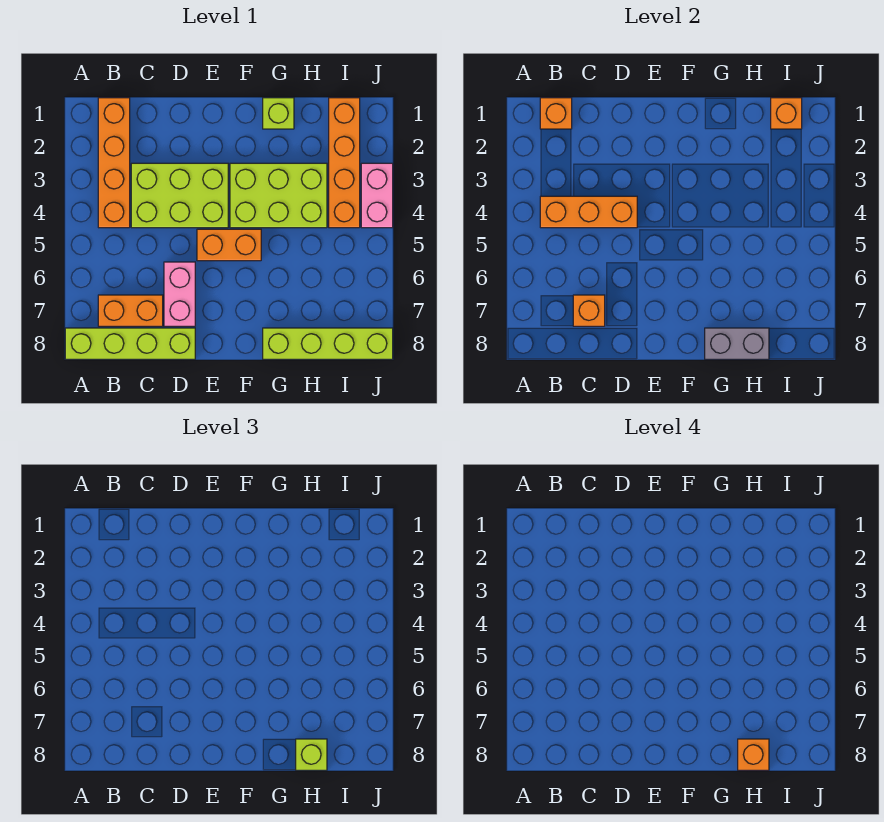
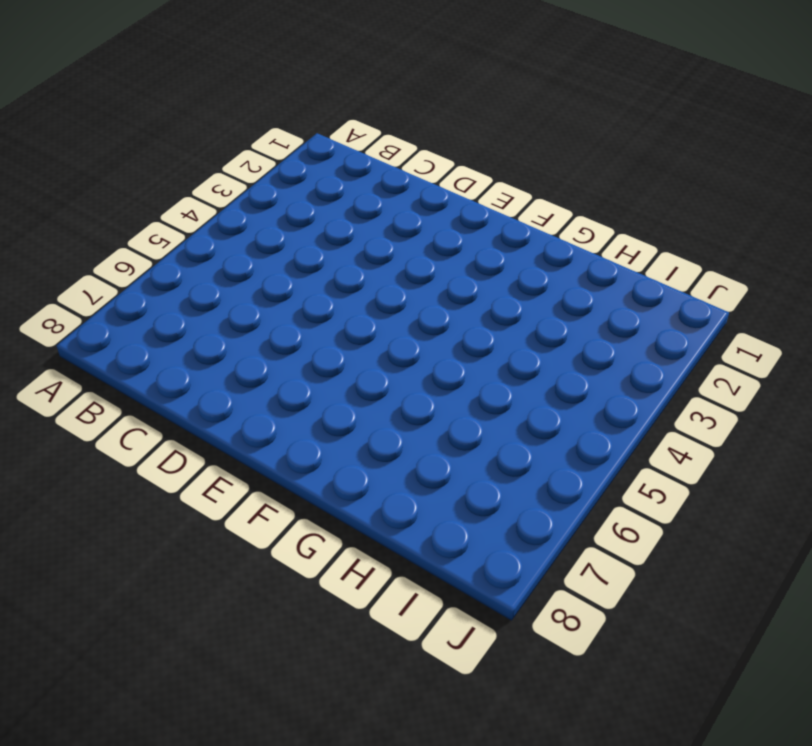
none -> lime 1x4 brick [65,328,195,359]
none -> orange 1x4 brick [98,98,130,228]
none -> orange 1x2 brick [98,295,163,326]

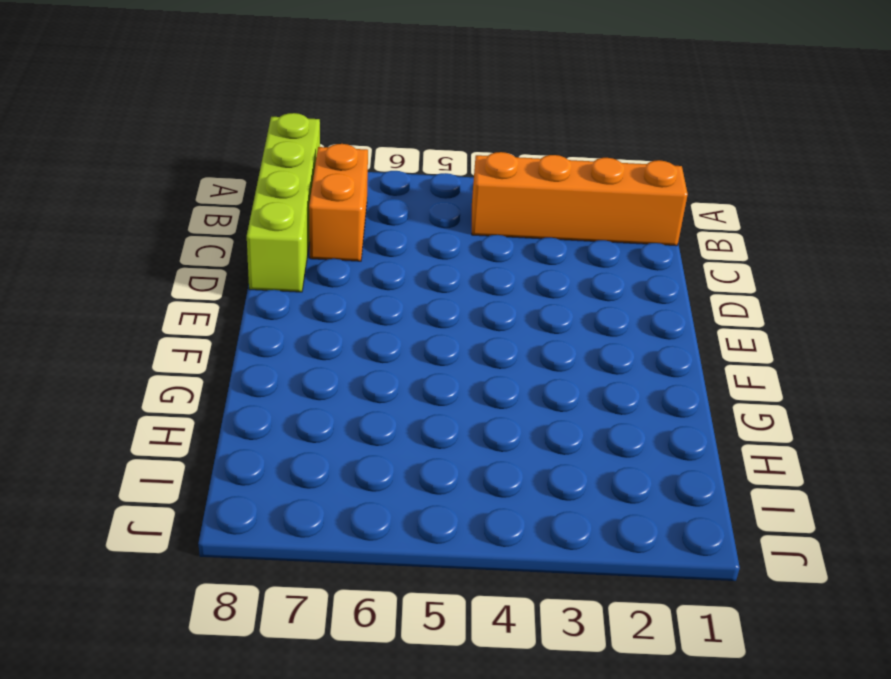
none -> lime 2x3 brick [131,163,228,228]
none -> pink 1x2 brick [164,262,195,326]
none -> orange 1x2 brick [197,229,261,261]

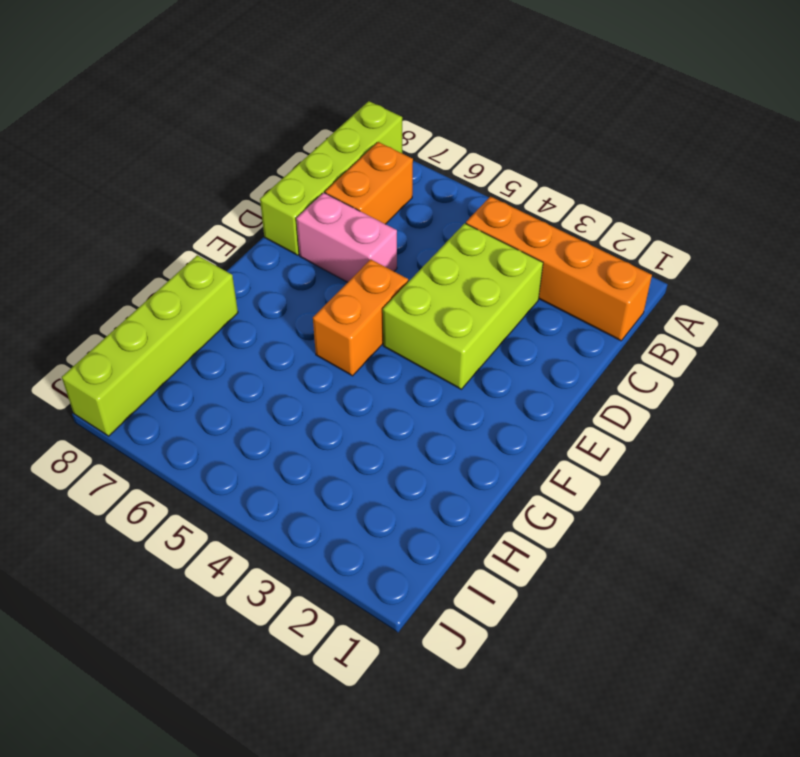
none -> lime 2x3 brick [230,163,327,228]
none -> lime 1x1 brick [263,98,294,129]
none -> orange 1x4 brick [329,98,360,228]

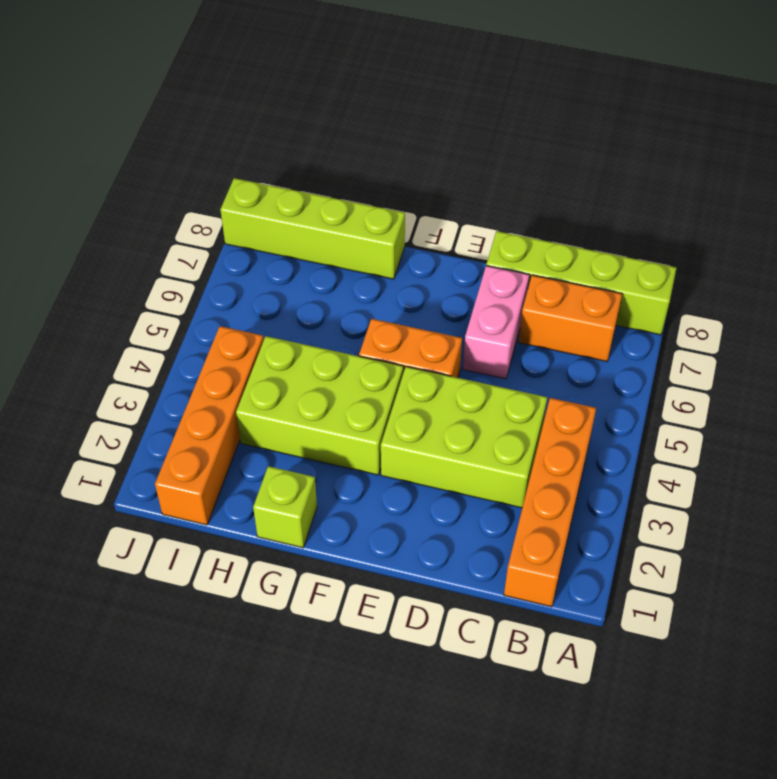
none -> pink 1x2 brick [361,163,393,228]
none -> orange 1x1 brick [540,98,572,129]
none -> orange 1x3 brick [540,196,637,228]

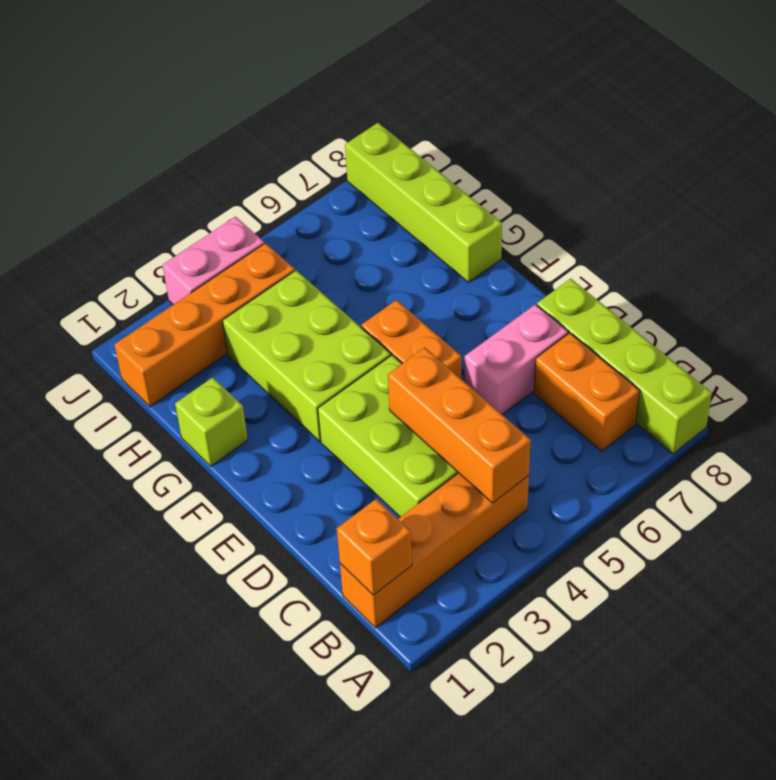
none -> orange 1x1 brick [573,295,605,326]
none -> grey 1x2 brick [705,328,769,359]
none -> orange 1x1 brick [771,98,802,129]

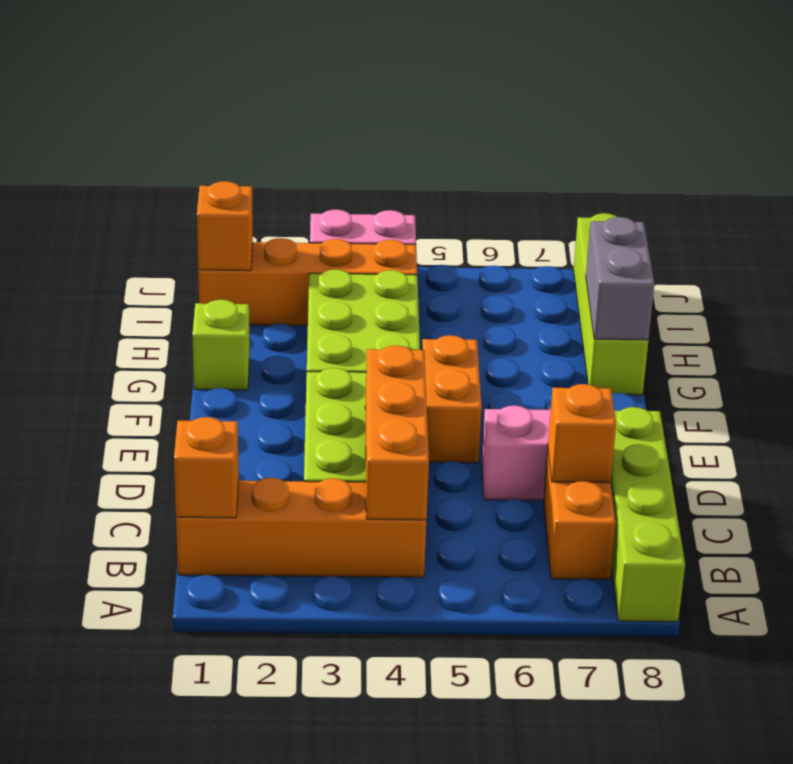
none -> lime 1x1 brick [296,739,327,770]
none -> orange 1x1 brick [738,739,769,770]

